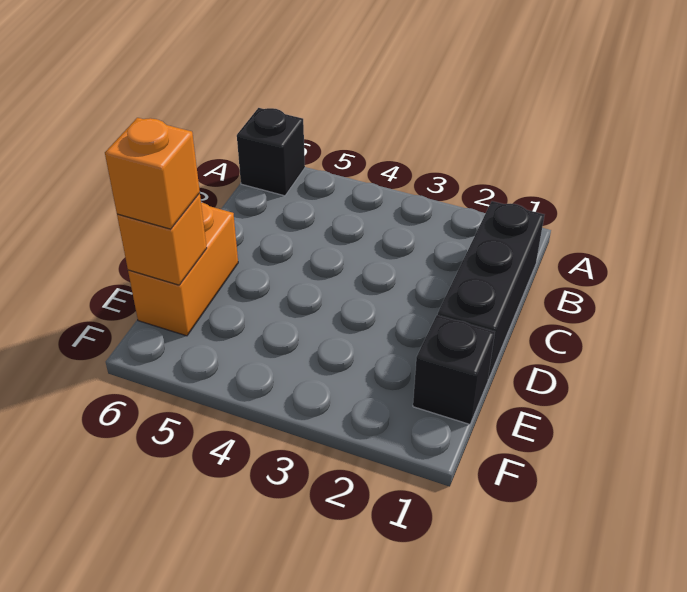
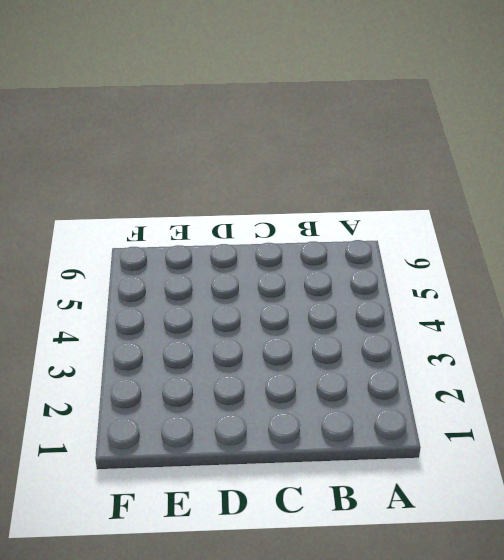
none -> black 1x1 brick [237,108,305,196]
none -> black 1x3 brick [438,201,544,379]

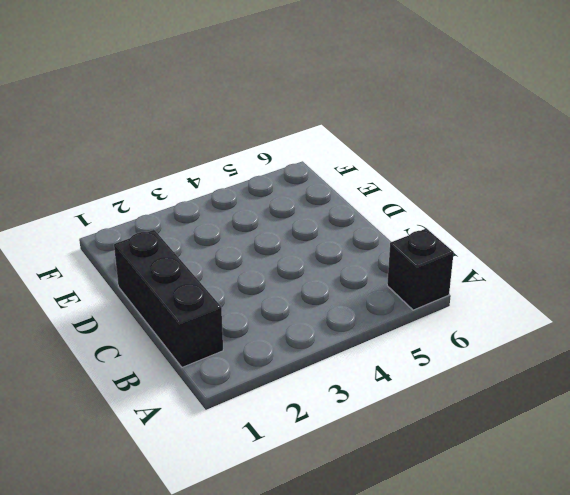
none -> orange 1x2 brick [128,203,238,336]
none -> black 1x1 brick [413,315,495,424]

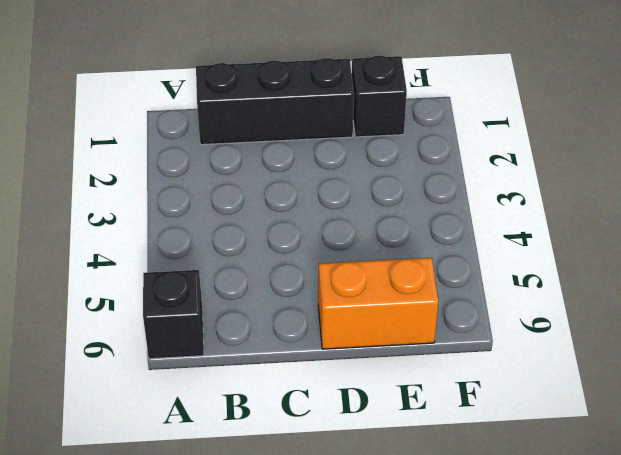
none -> orange 1x1 brick [117,193,207,285]
none -> orange 1x1 brick [105,118,200,229]

